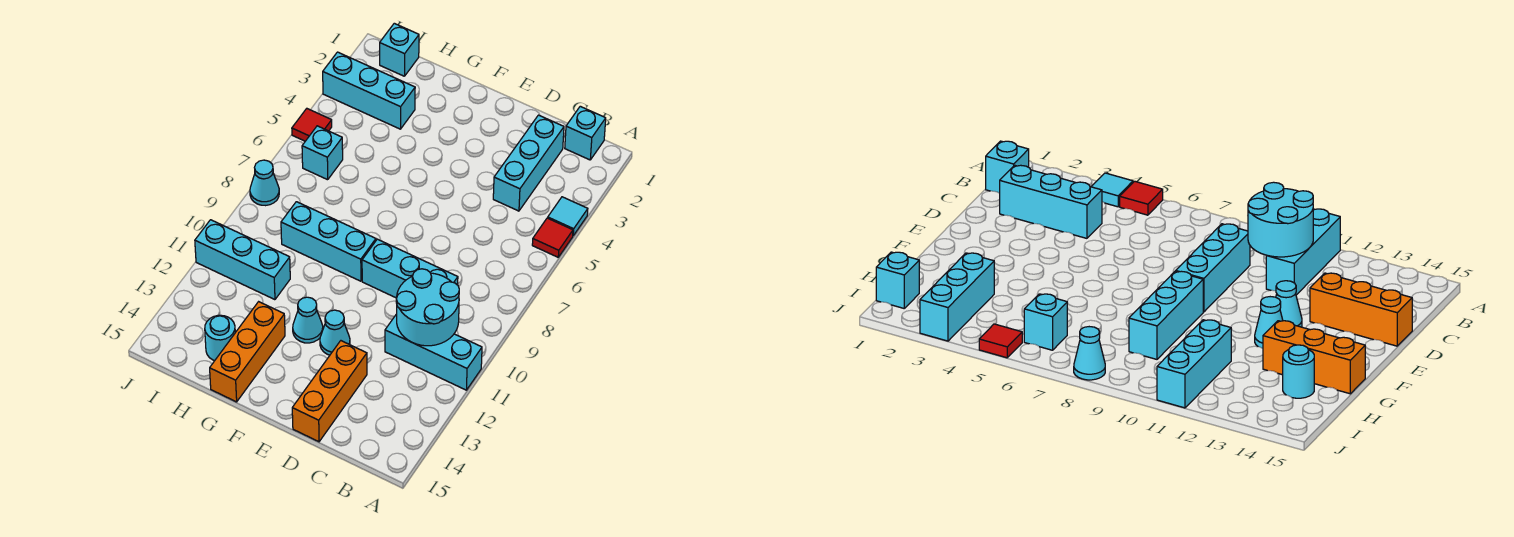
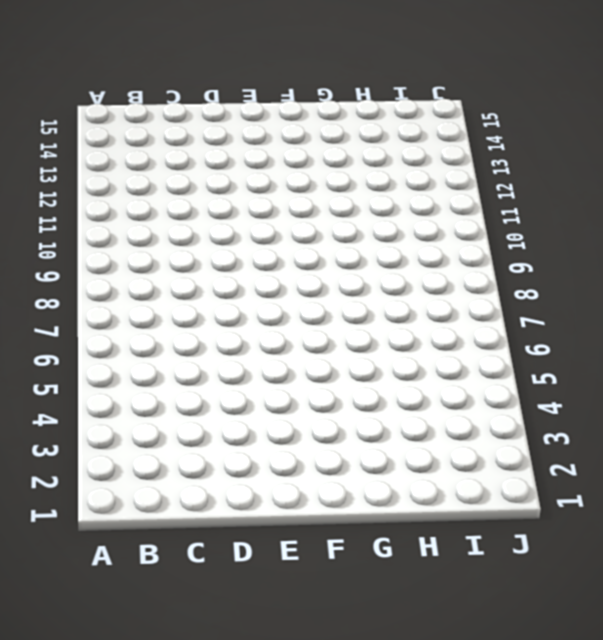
none -> cyan 1x1 tile [548,197,588,236]
none -> red 1x1 tile [532,218,573,257]
none -> cyan 1x3 brick [385,314,482,390]

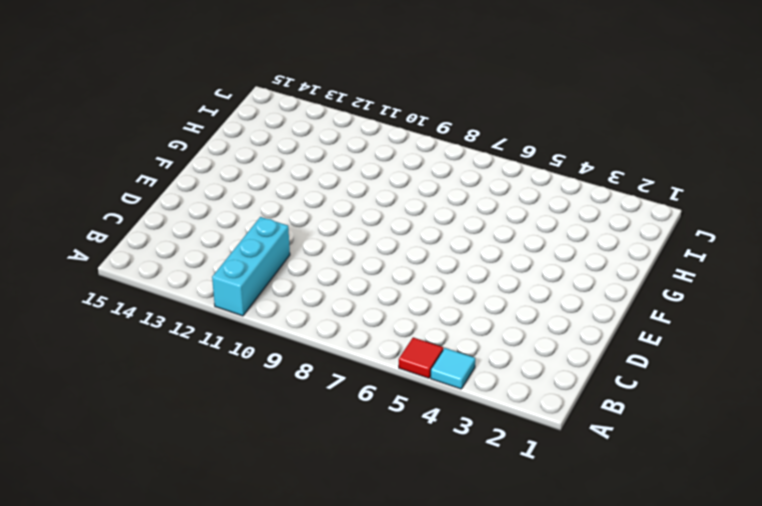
none -> cyan 1x1 brick [565,106,606,160]
none -> cyan 1x3 brick [493,115,564,211]
none -> cyan 1x3 brick [362,239,458,298]

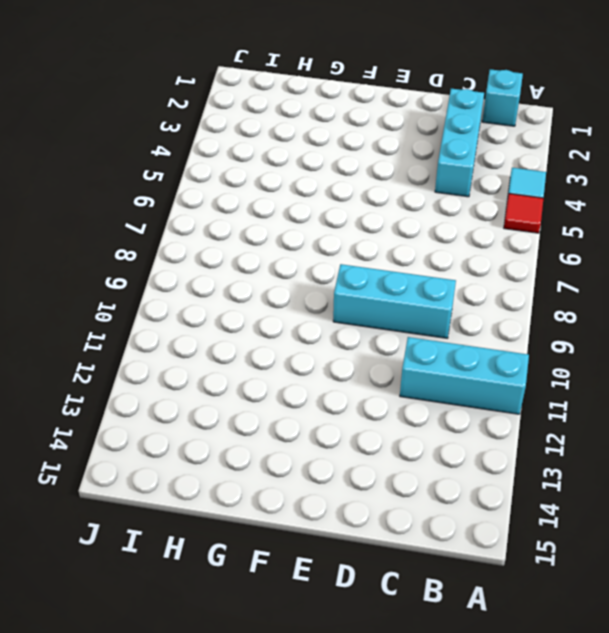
none -> orange 1x3 brick [292,341,367,442]
none -> cyan 1x1 cone [320,310,350,355]
none -> cyan 1x3 brick [281,202,376,281]

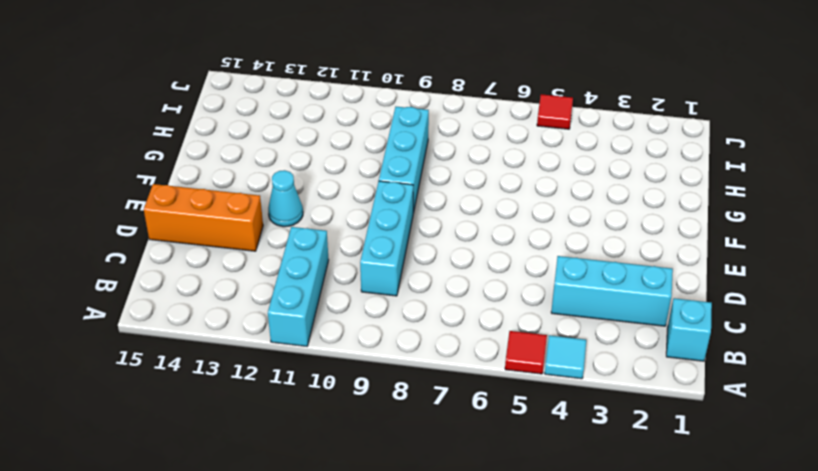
none -> cyan 1x1 cone [293,297,323,343]
none -> orange 1x3 brick [210,302,285,402]
none -> cyan 1x3 brick [323,52,415,129]

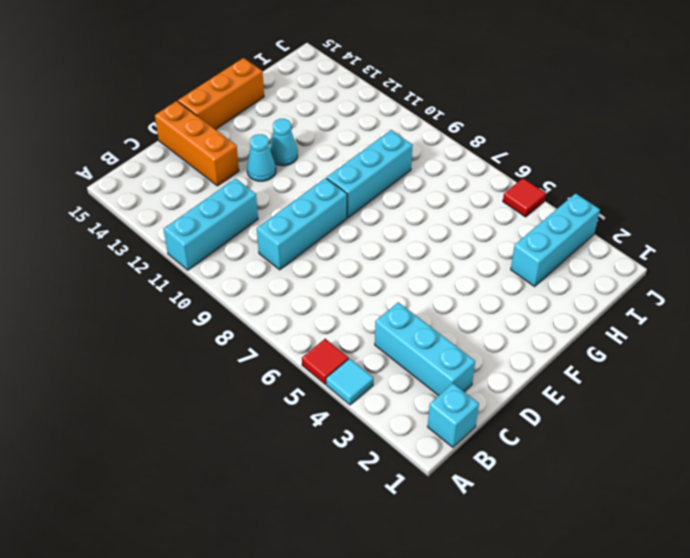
orange 1x3 brick [178,58,264,129] -> orange 1x3 brick turned to [210,302,285,402]
none -> cyan 1x3 brick [195,220,290,300]
none -> cyan 1x1 round brick [205,315,235,361]
none -> cyan 1x1 brick [380,23,419,76]

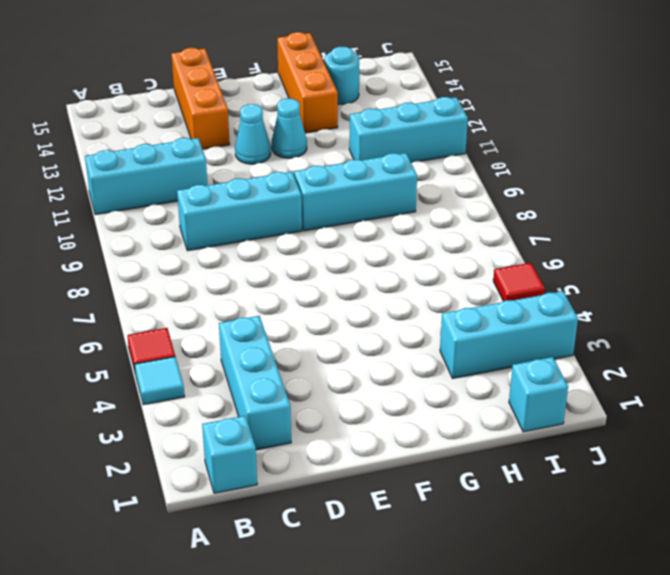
none -> cyan 1x1 brick [302,126,343,180]
none -> cyan 1x1 cone [250,160,279,206]
none -> cyan 2x2 round brick [396,269,459,346]

